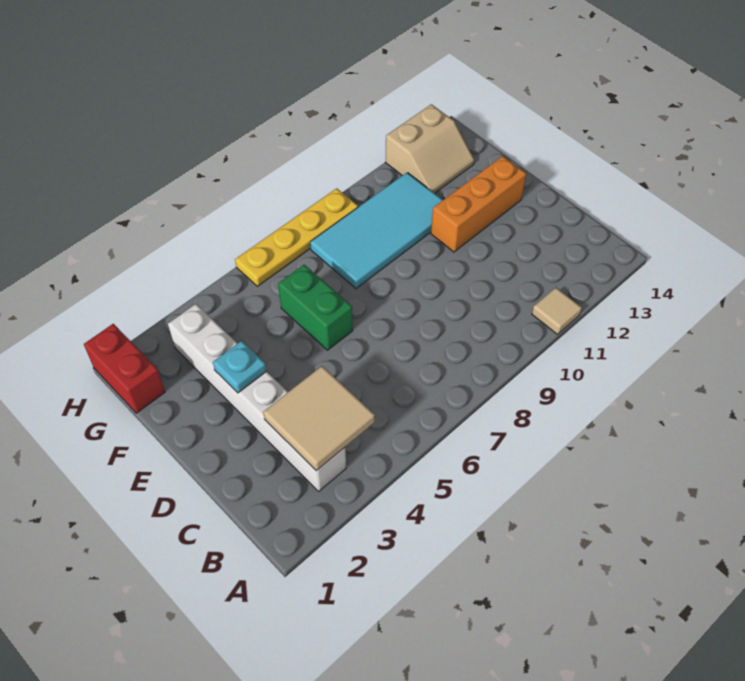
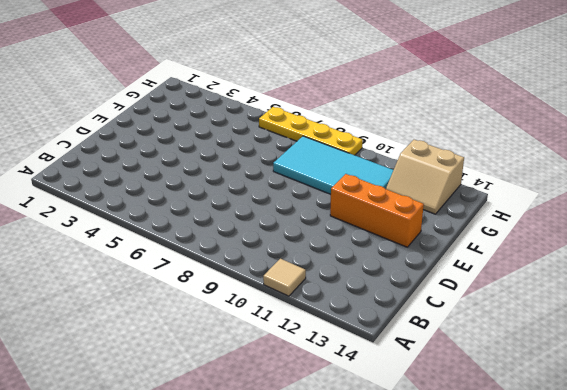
none -> white 1x6 brick [168,304,346,491]
none -> green 1x2 brick [278,265,353,350]

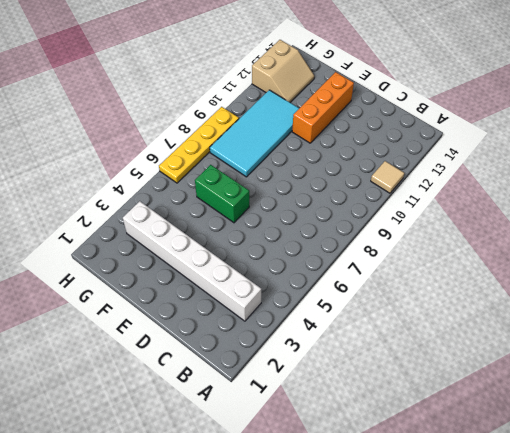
none -> red 1x2 brick [84,324,165,413]
none -> tan 2x2 tile [263,366,375,471]

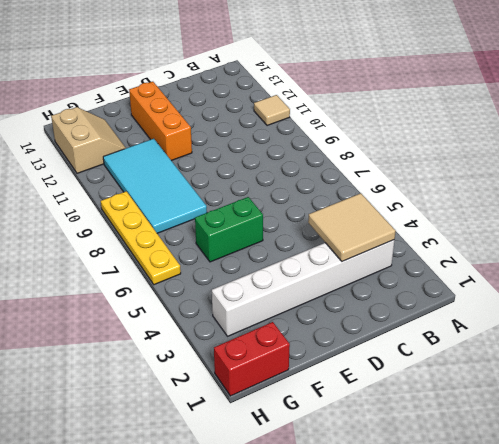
none -> cyan 1x1 plate [213,341,267,393]

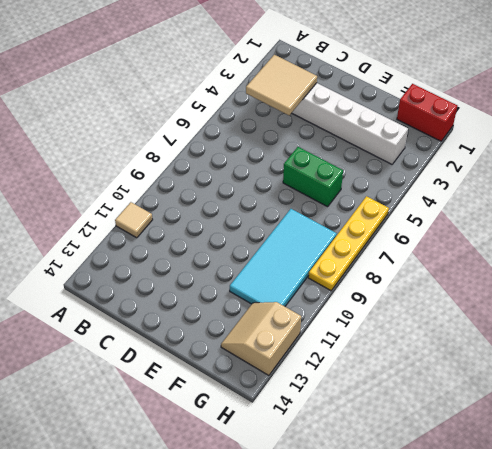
none -> orange 1x3 brick [431,156,526,252]
none -> cyan 1x1 plate [213,341,267,393]

